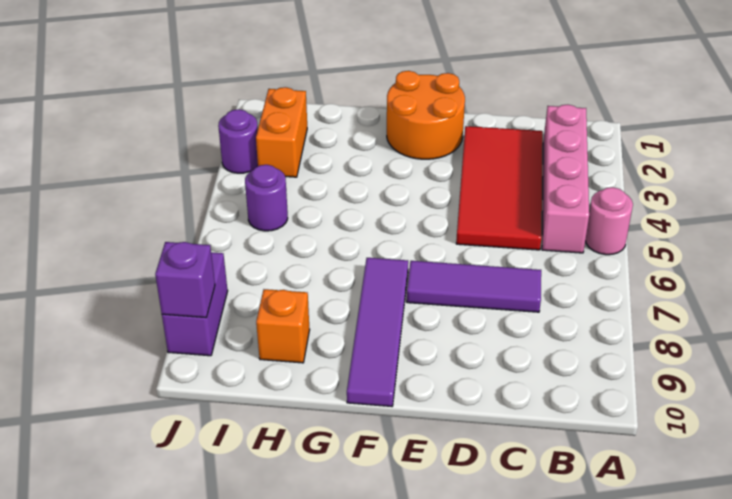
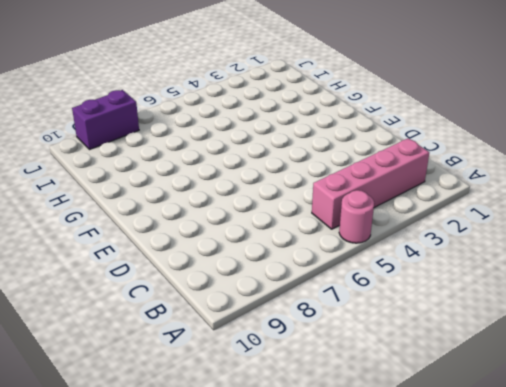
none -> red 2x4 tile [456,126,543,250]
none -> purple 1x3 tile [407,261,541,312]
none -> orange 2x2 round brick [387,71,465,159]

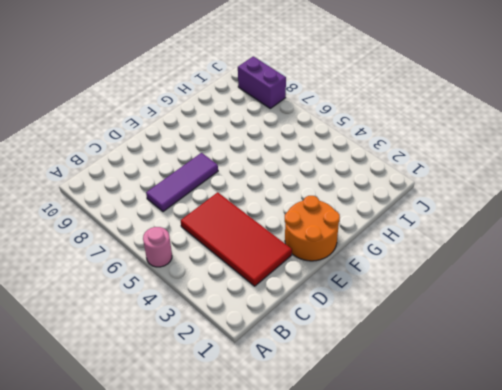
none -> pink 1x4 brick [542,105,589,253]
none -> purple 1x4 tile [347,258,408,406]
none -> orange 1x1 brick [256,289,310,363]

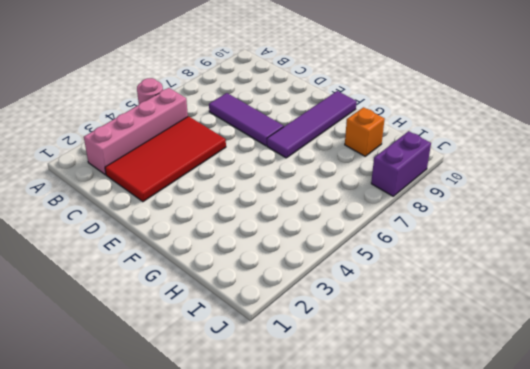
none -> orange 2x2 round brick [387,71,465,159]
none -> orange 1x2 brick [256,87,307,177]
none -> purple 1x1 round brick [245,165,288,231]

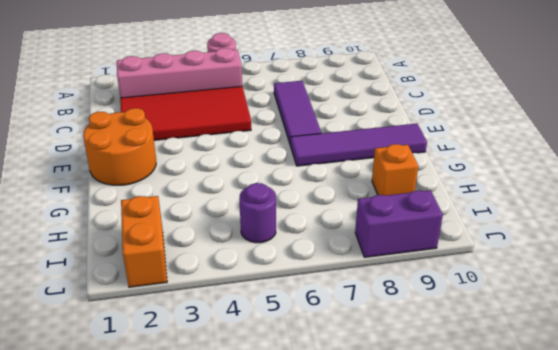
orange 1x2 brick [121,196,167,287] -> orange 1x2 brick turned to [256,87,307,177]
none -> purple 1x1 round brick [218,109,258,173]
none -> purple 1x1 brick [155,242,215,318]

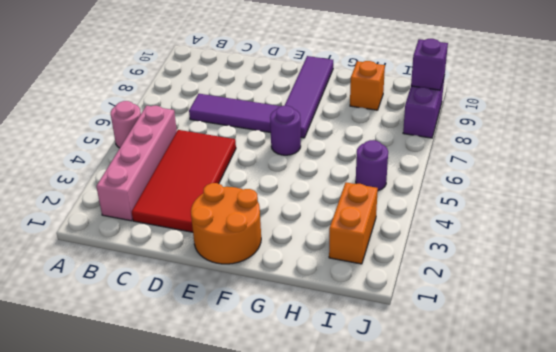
purple 1x1 round brick [270,106,301,155] -> purple 1x1 round brick moved to [218,109,258,173]

